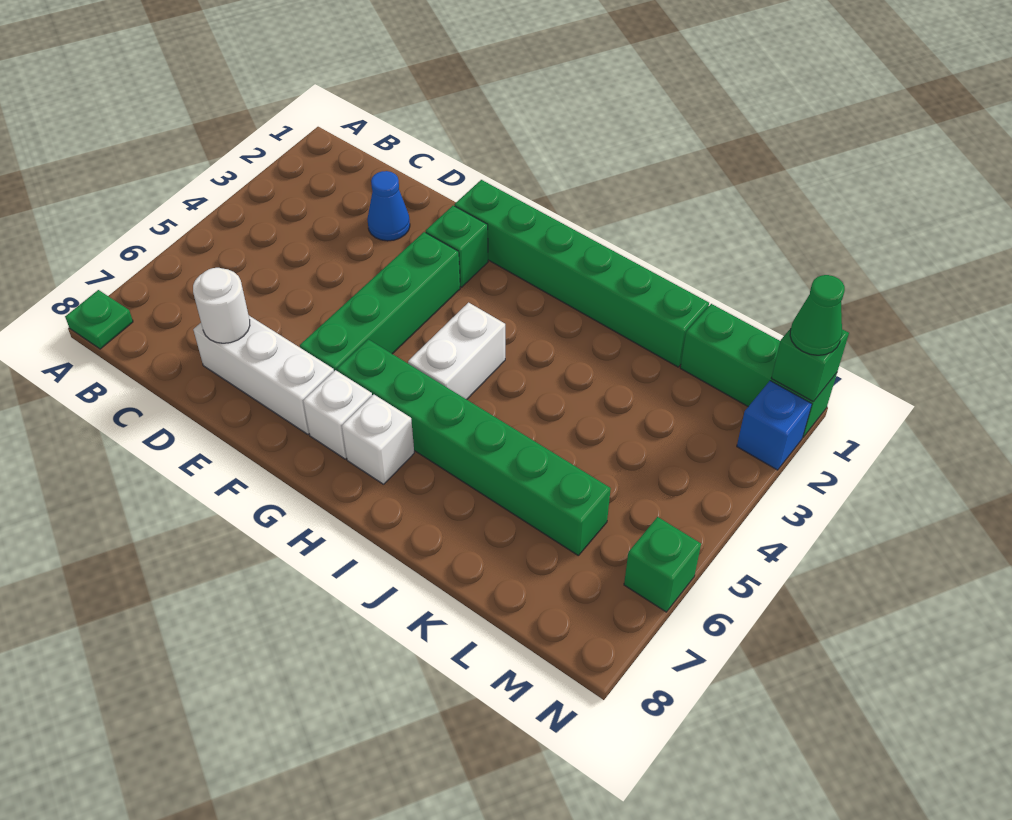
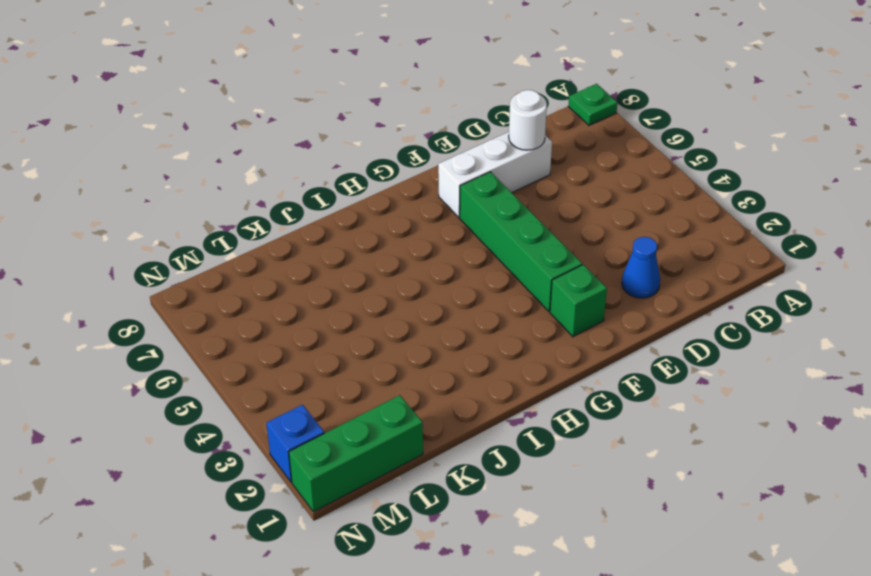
none -> green 1x6 brick [454,180,709,367]
none -> green 1x6 brick [337,339,611,555]
none -> white 1x1 brick [303,370,372,459]

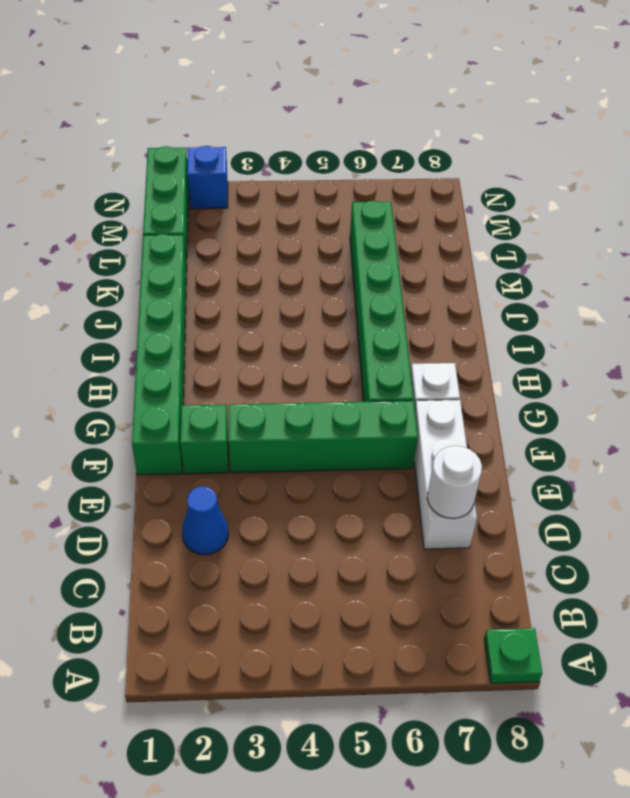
none -> white 1x2 brick [408,303,505,399]
none -> white 1x1 brick [342,395,414,484]
none -> green 1x1 brick [624,517,701,612]

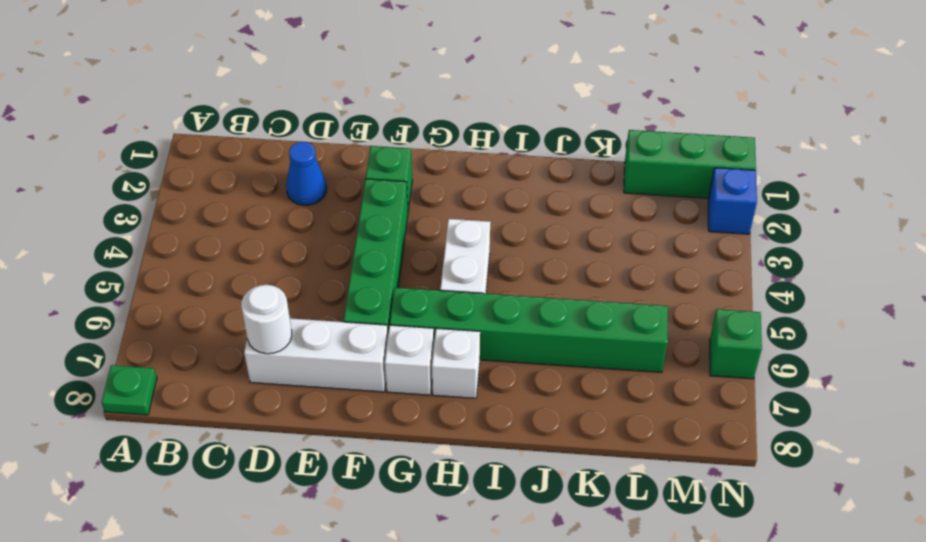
none -> green 1x6 brick [454,180,709,367]
none -> green 1x1 brick [771,328,849,402]
none -> green 1x1 cone [790,275,845,355]

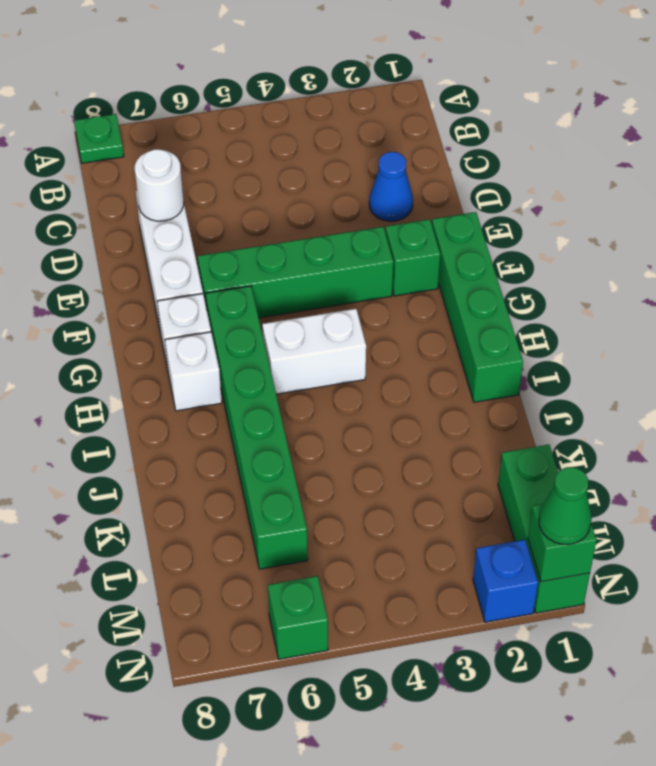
green 1x4 brick [432,212,523,402] -> green 1x6 brick [454,180,709,367]

